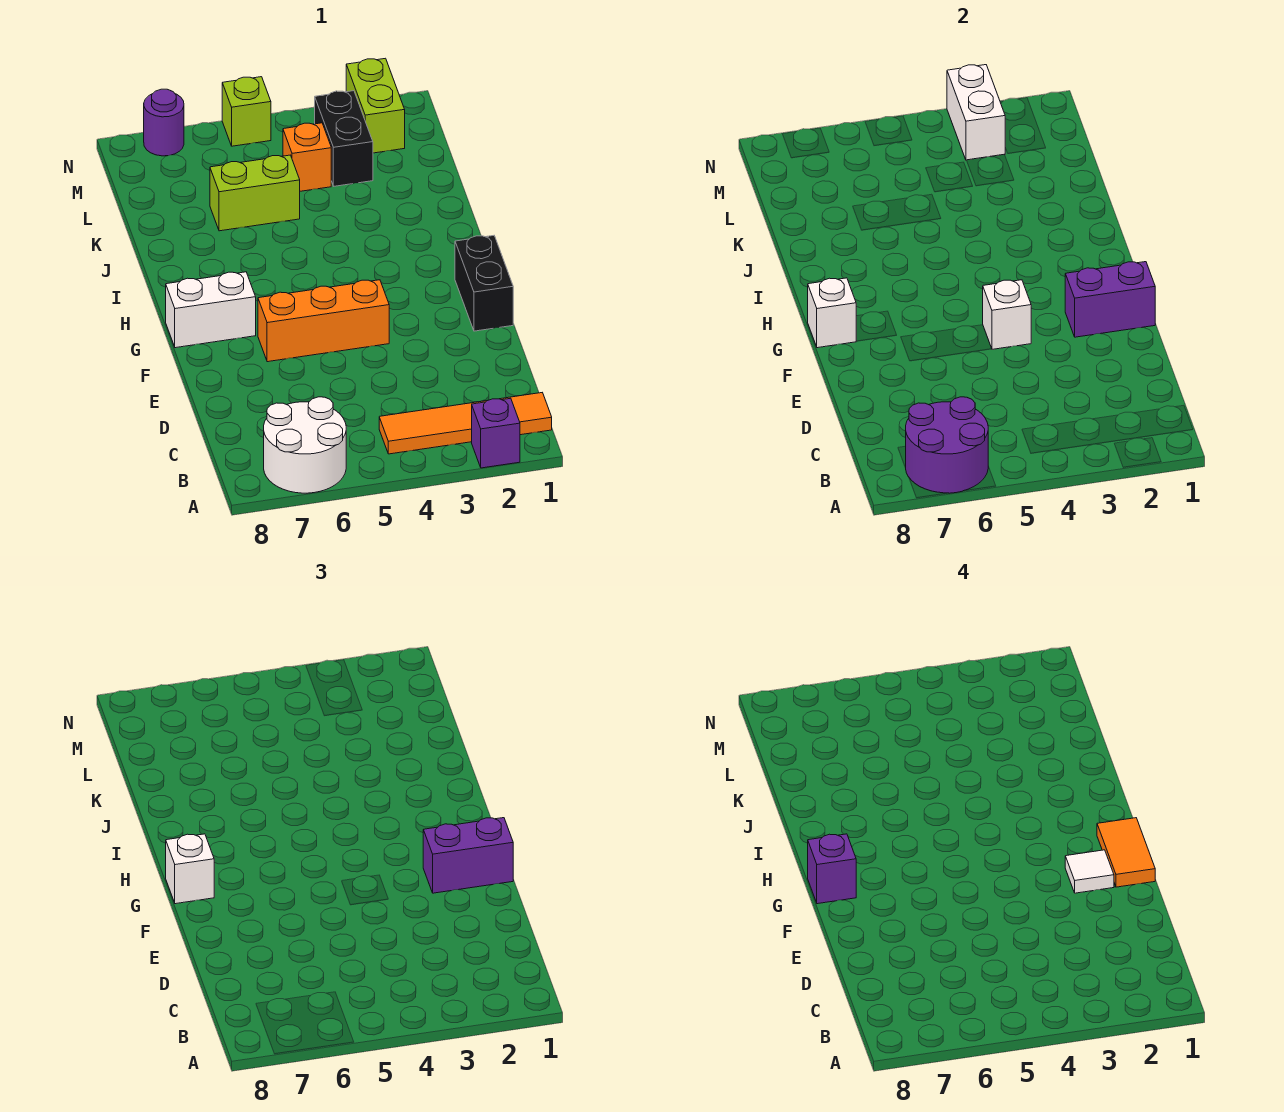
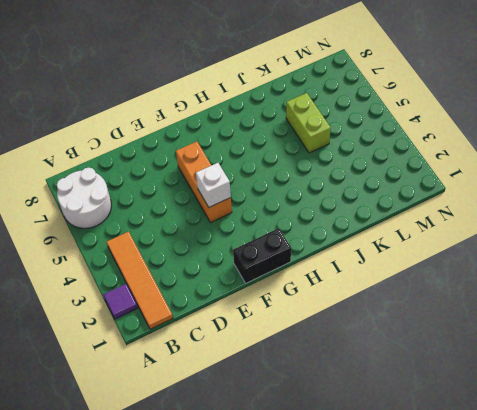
purple 1x1 tile [103,284,138,319] -> purple 1x1 brick [472,398,520,468]
none -> white 1x2 brick [166,272,256,348]
none -> black 1x2 brick [315,91,373,186]
none -> orange 1x1 brick [283,123,331,191]

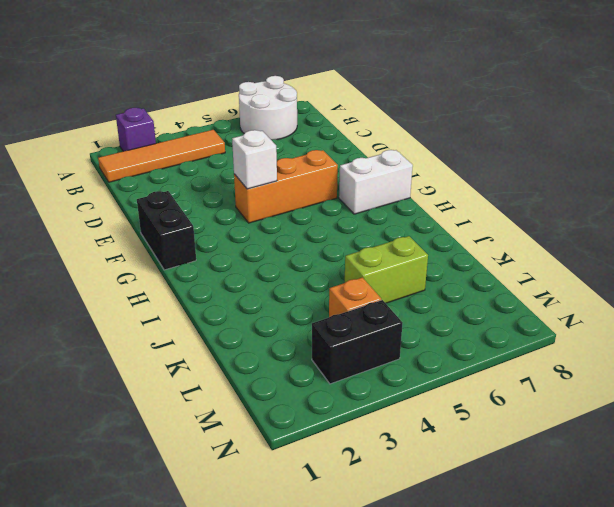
black 1x2 brick [312,300,402,384] -> black 1x2 brick turned to [315,91,373,186]
none -> lime 1x2 brick [346,58,405,153]
none -> lime 1x1 brick [222,77,271,146]
none -> purple 1x1 round brick [144,89,184,156]

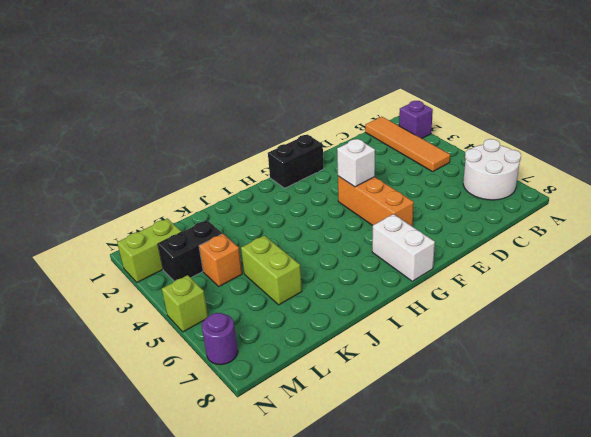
none -> purple 2x2 round brick [906,397,988,493]
none -> purple 1x2 brick [1065,262,1155,337]
none -> white 1x1 brick [808,278,856,348]

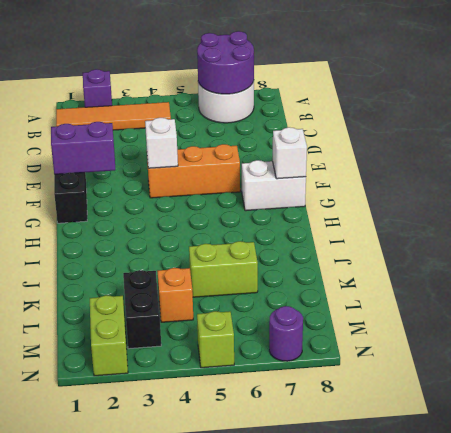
none -> white 1x2 brick [947,65,1005,160]
none -> purple 1x2 brick [423,818,513,893]
none -> white 1x1 brick [166,834,214,904]

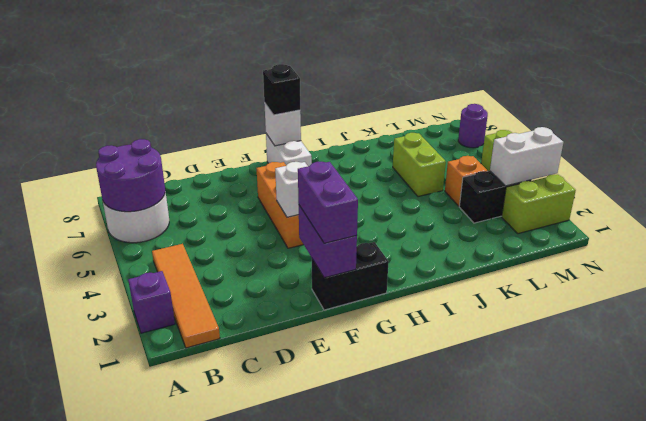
black 1x1 brick [263,64,300,115] -> white 1x1 brick [166,834,214,904]
none -> orange 1x2 tile [1097,818,1155,887]
none -> white 1x1 tile [1065,850,1114,893]
none -> purple 1x1 brick [808,834,856,904]

